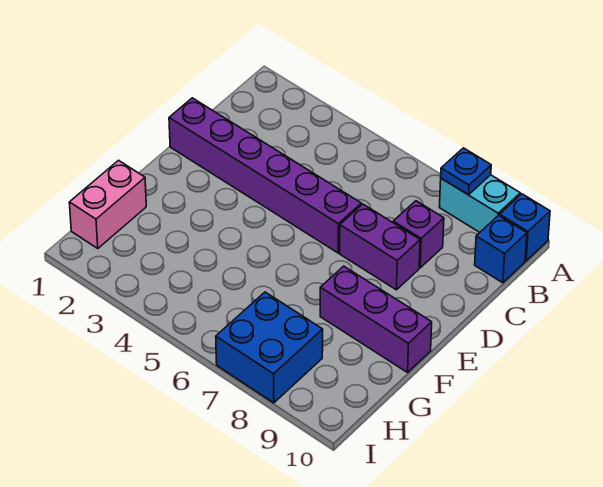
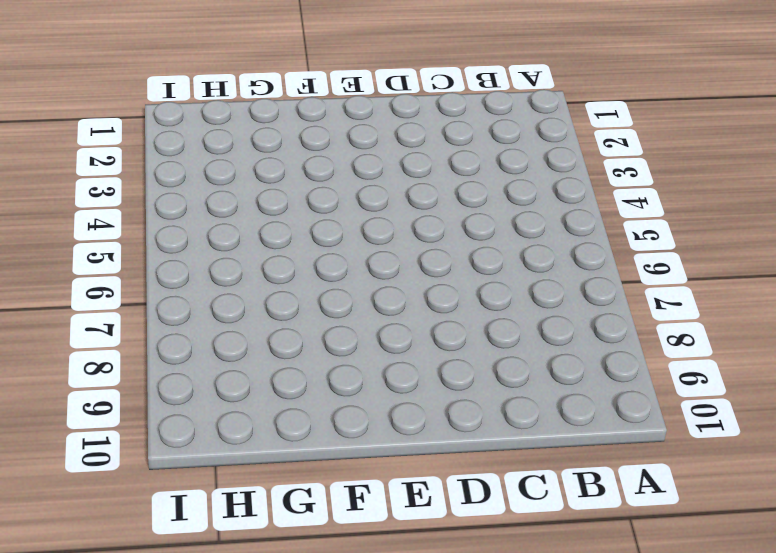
none -> cyan 1x2 brick [439,175,520,232]
none -> blue 1x1 brick [500,194,550,261]

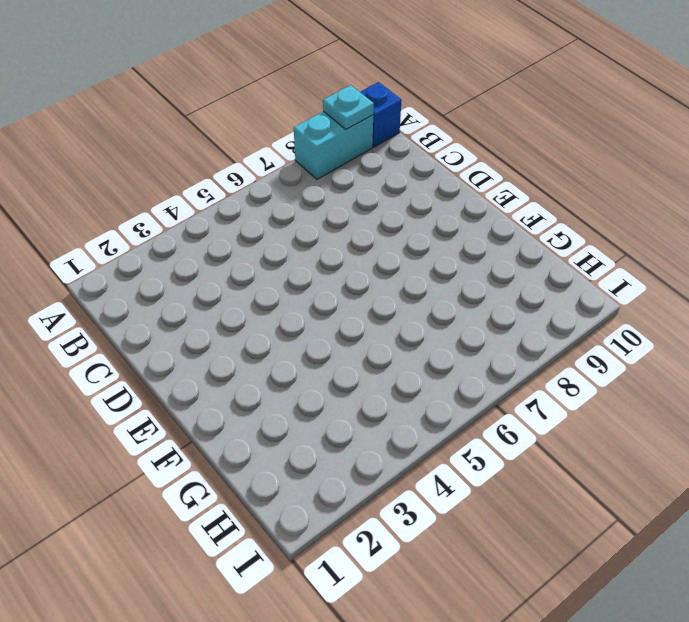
cyan 1x1 plate [323,85,374,129] -> none
none -> blue 1x1 brick [475,215,527,283]
none -> purple 1x1 brick [393,201,444,268]

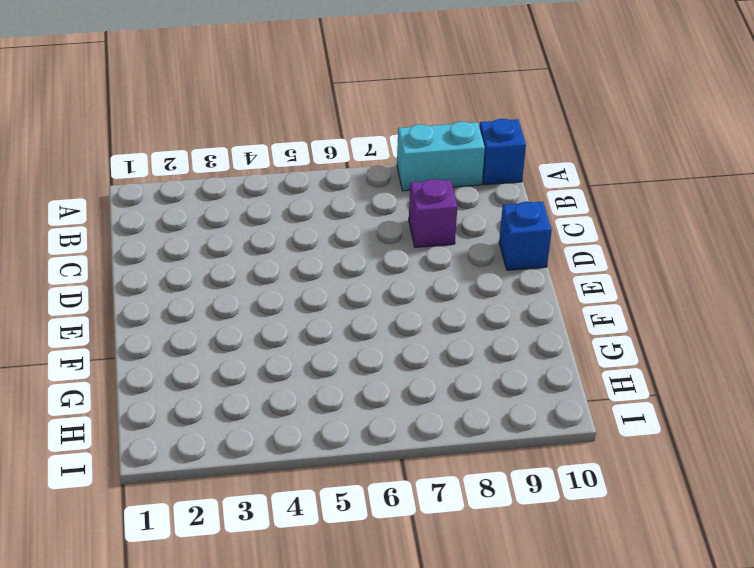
blue 1x1 brick [499,202,552,270] -> blue 1x1 brick moved to [475,215,527,283]
none -> purple 1x6 brick [169,98,361,253]
none -> purple 1x2 brick [340,204,420,290]

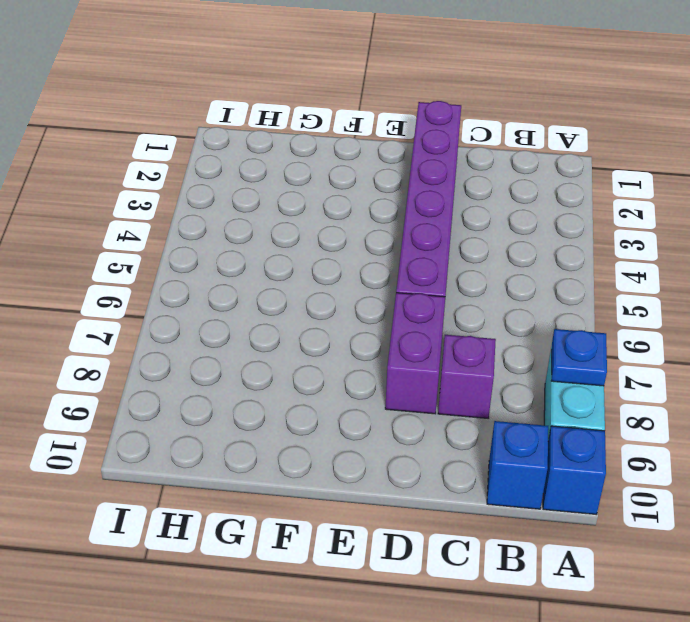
none -> purple 1x3 brick [320,266,432,372]
none -> pink 1x2 brick [69,160,146,248]

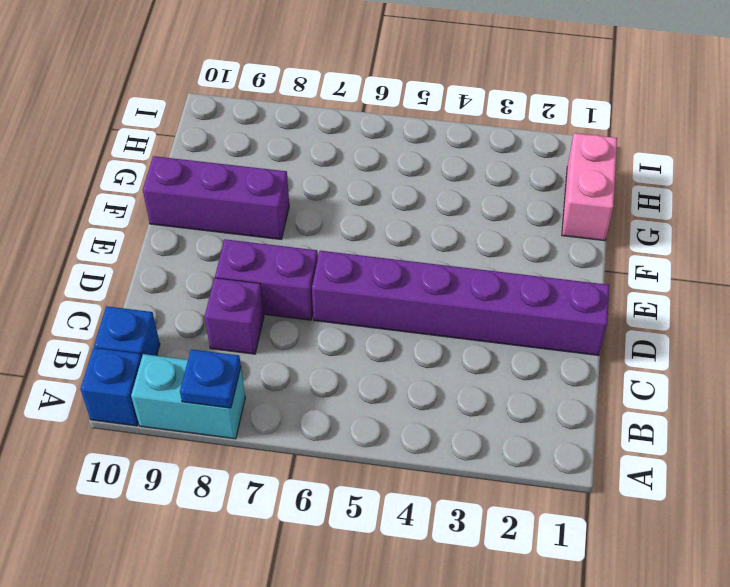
none -> blue 2x2 brick [216,292,323,403]

